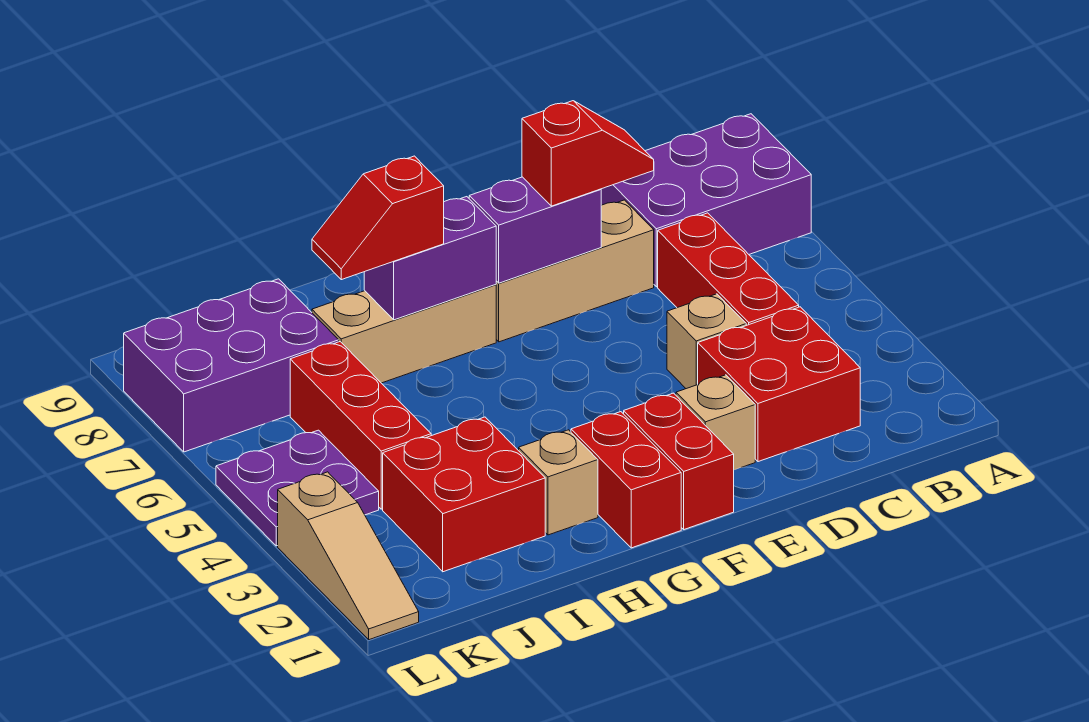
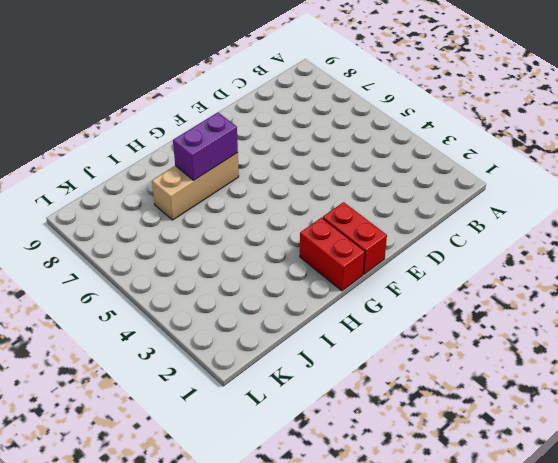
none -> purple 2x3 brick [601,114,811,287]
none -> red 2x2 brick [698,307,860,462]
none -> red 1x3 brick [658,213,799,325]

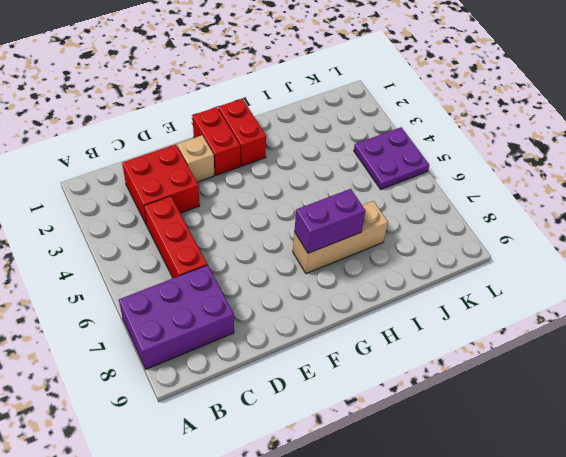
none -> tan 1x1 brick [667,294,746,389]
none -> tan 1x3 brick [496,200,654,342]
none -> tan 1x1 brick [519,430,598,535]

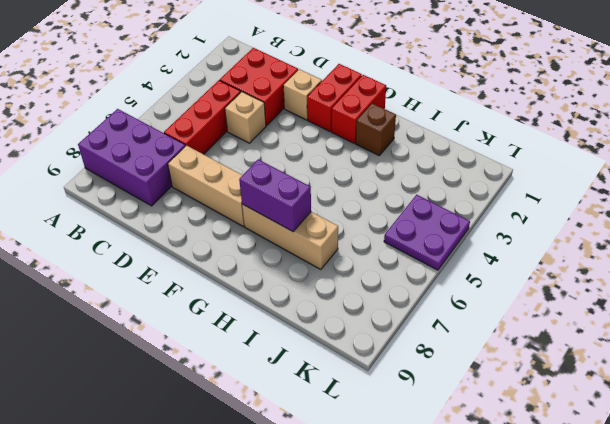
brown 1x1 brick [356,103,396,155] -> tan 1x1 brick [519,430,598,535]
none -> red 2x2 brick [383,417,545,572]
none -> red 1x3 brick [290,342,431,509]
none -> purple 2x3 brick [124,279,339,452]

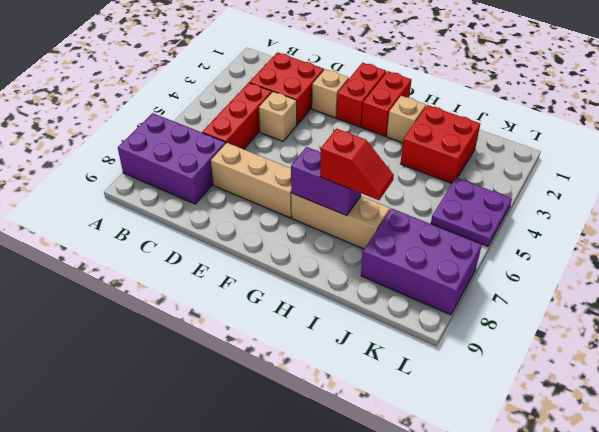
none -> red 1x3 brick [290,342,431,509]
none -> tan 1x3 slope [278,472,419,640]
none -> purple 1x2 brick [469,177,601,283]

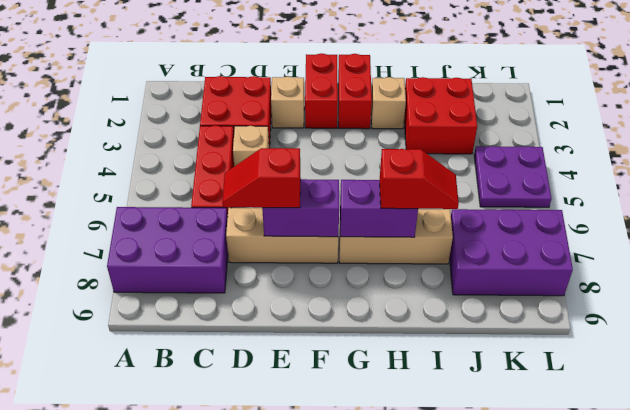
none -> red 1x3 brick [290,342,431,509]
none -> tan 1x3 slope [278,472,419,640]

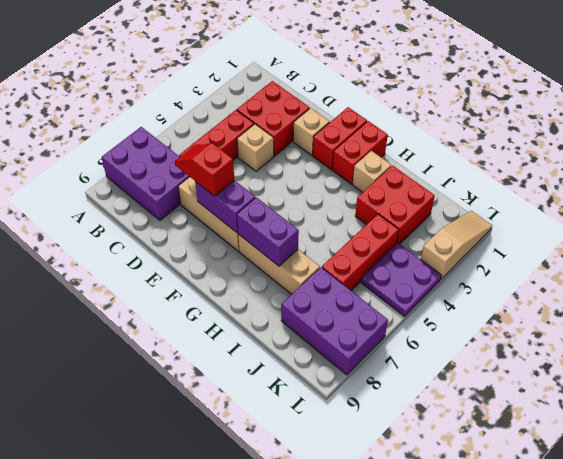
none -> red 1x2 slope [312,156,444,280]

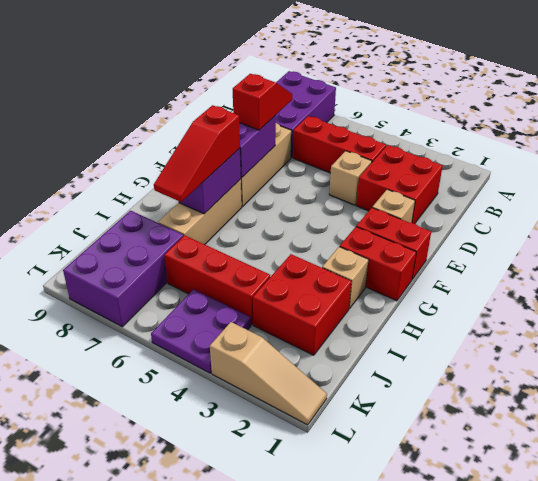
red 1x3 slope [154,105,240,202] -> red 1x2 slope [312,156,444,280]

